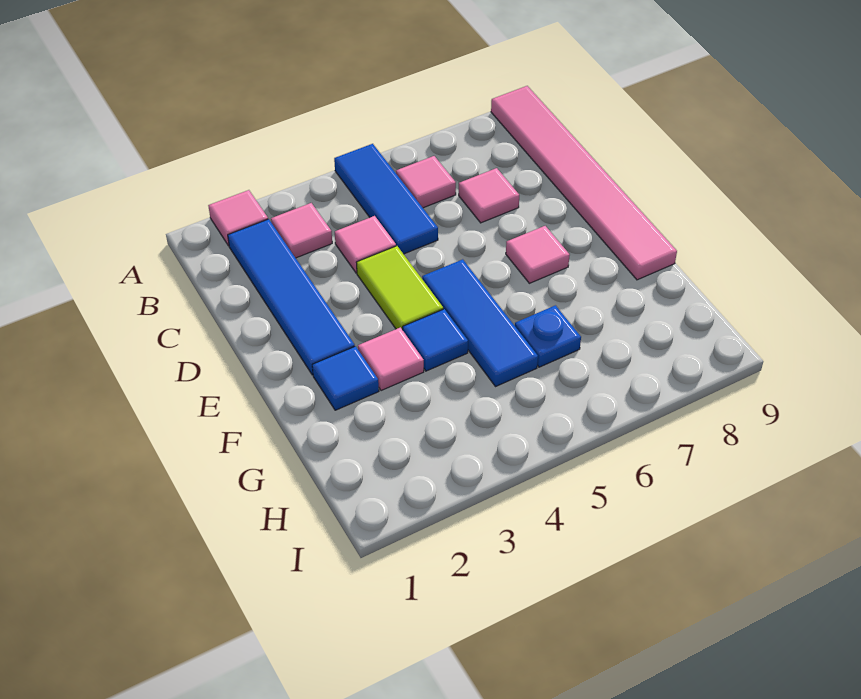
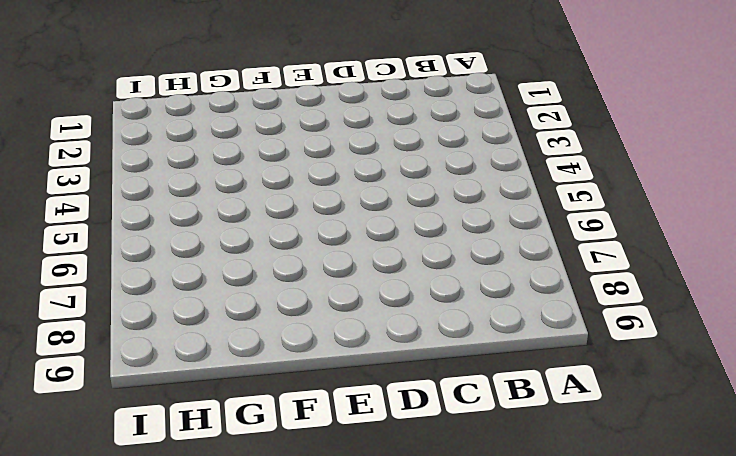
none -> pink 1x1 tile [208,190,268,246]
none -> blue 1x3 tile [334,144,438,254]
none -> pink 1x6 tile [491,86,677,280]

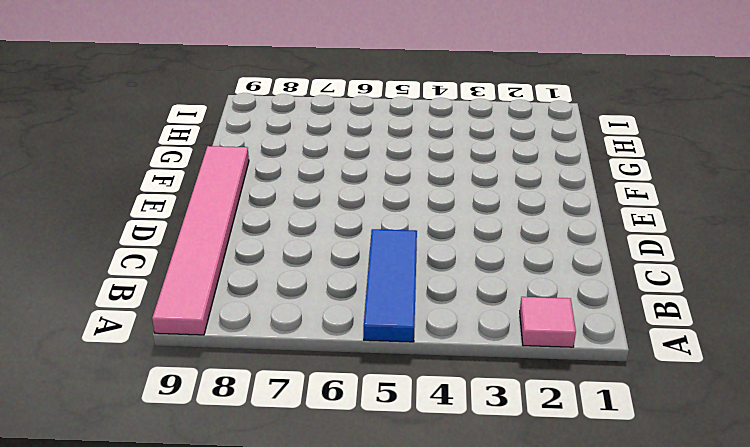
none -> blue 1x4 tile [228,219,355,375]
none -> pink 1x1 tile [271,203,332,258]
none -> pink 1x1 tile [396,156,456,208]

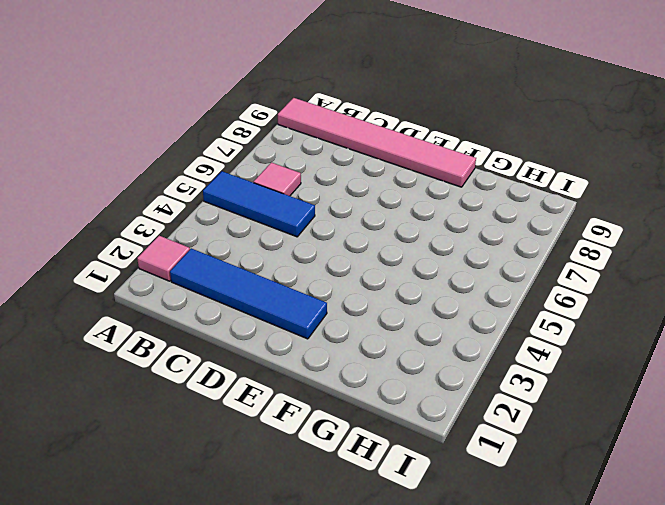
none -> pink 1x1 tile [271,203,332,258]
none -> pink 1x1 tile [335,216,396,273]
none -> pink 1x1 tile [459,168,519,223]

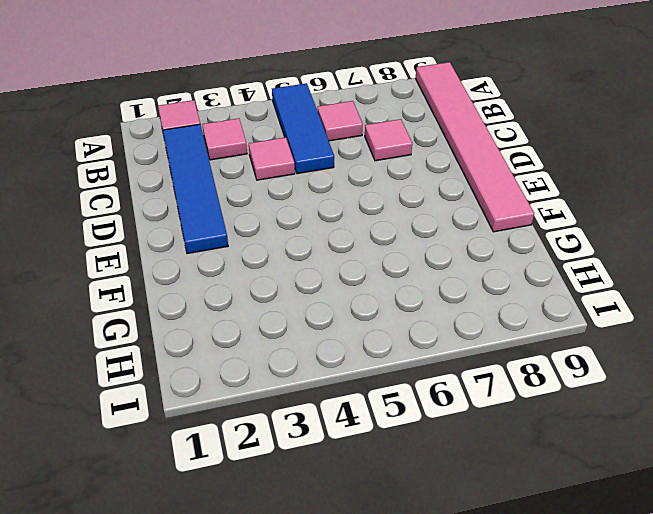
none -> lime 1x2 tile [356,246,443,330]
none -> blue 1x3 tile [422,259,538,386]
none -> pink 1x1 tile [506,226,570,283]

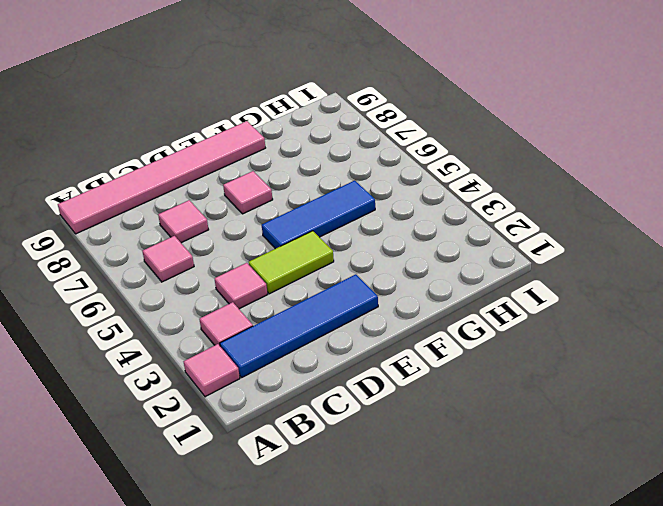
none -> blue 1x3 tile [334,144,438,254]
none -> blue 1x1 tile [312,346,379,410]
none -> pink 1x1 tile [358,327,424,391]

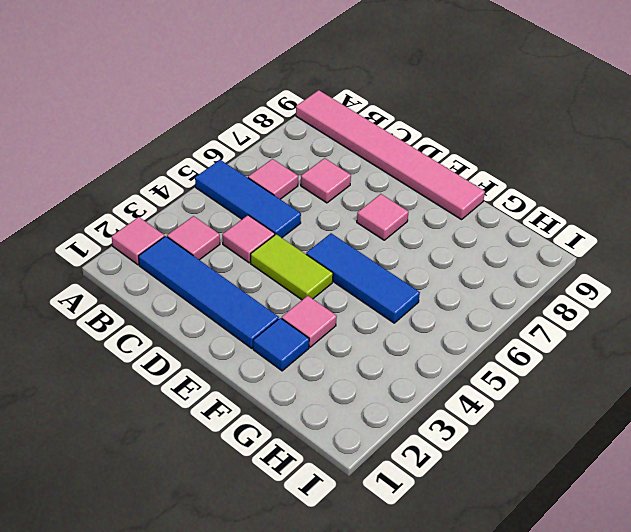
none -> blue 1x1 tile [403,309,468,371]
none -> blue 1x1 plate [515,305,581,367]

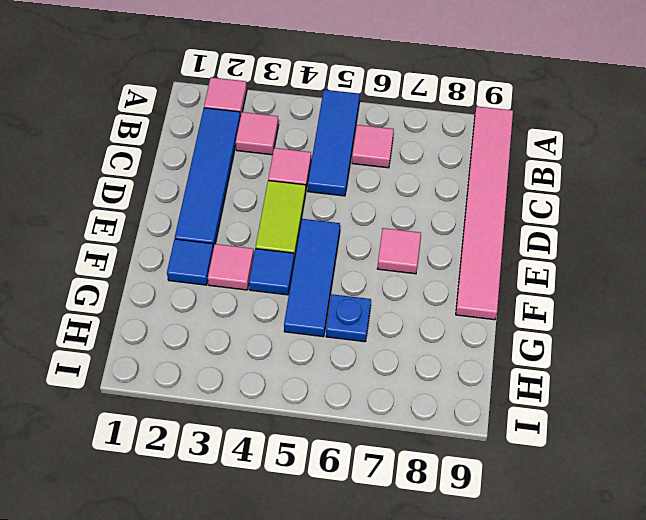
none -> pink 1x1 tile [459,168,519,223]

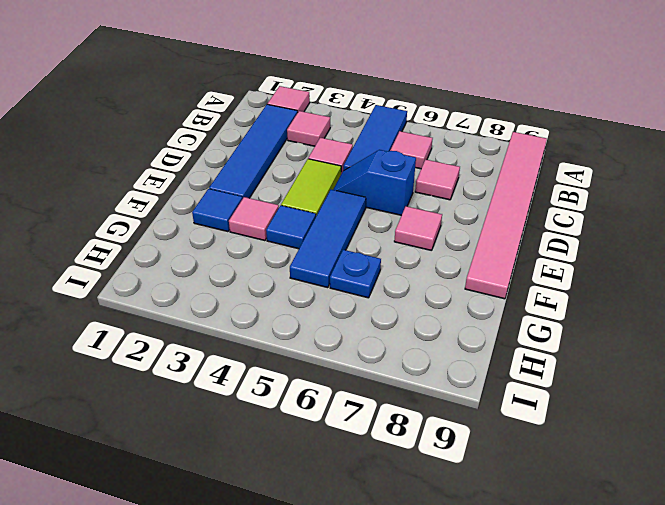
blue 1x2 slope [333,150,416,215] -> none

